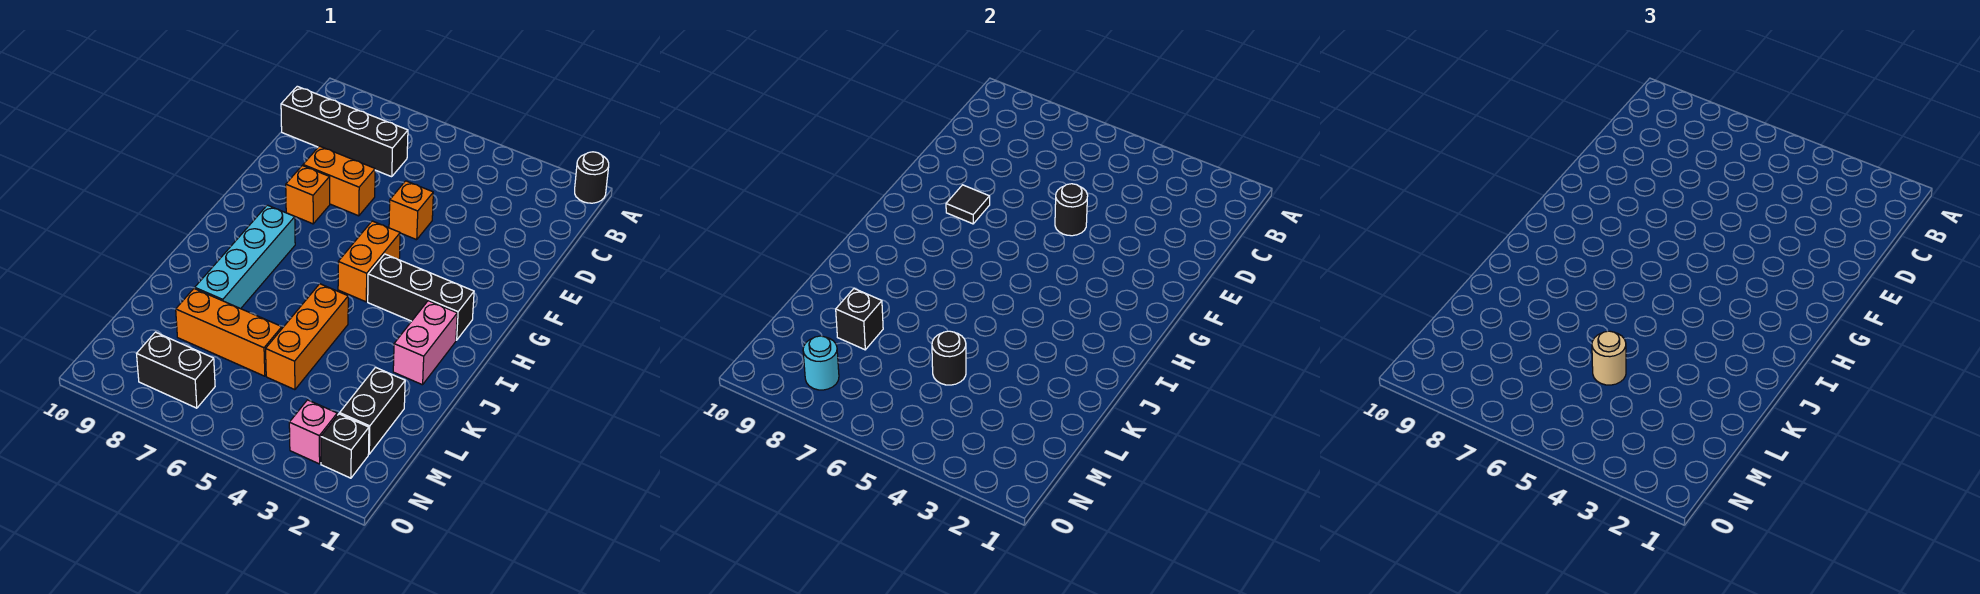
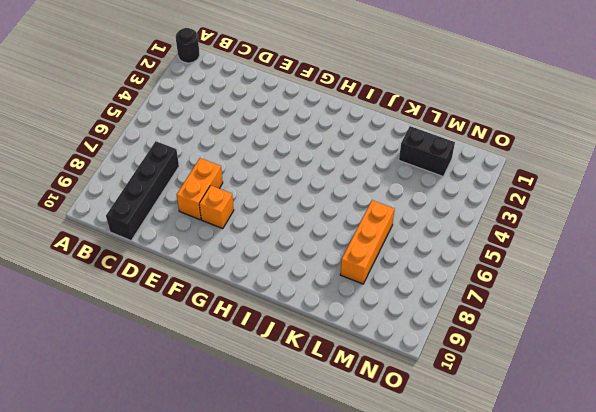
none -> orange 1x1 brick [389,181,433,240]
none -> orange 1x2 brick [338,221,400,302]
none -> black 1x3 brick [368,254,474,340]

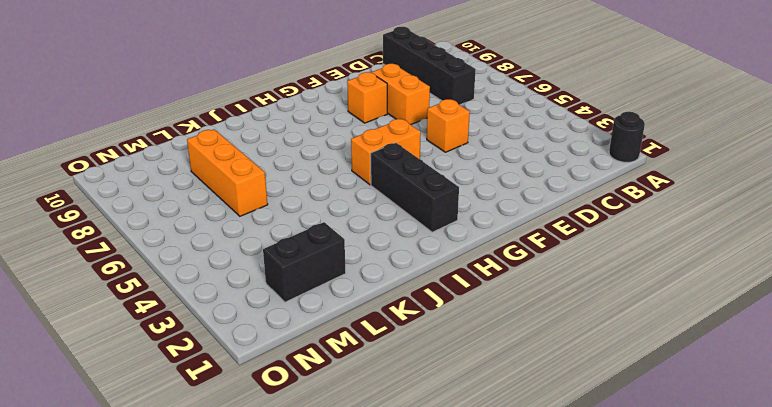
none -> cyan 1x4 brick [195,205,295,309]
none -> pink 1x2 brick [393,301,457,385]
none -> orange 1x3 brick [266,284,348,390]

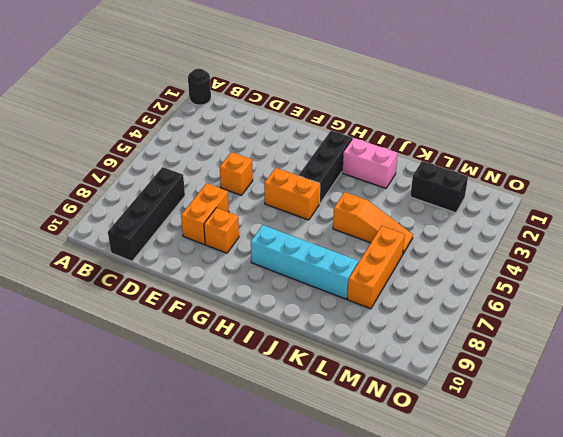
orange 1x3 slope [333,192,413,254] -> orange 1x3 brick [266,284,348,390]
none -> black 1x1 brick [321,414,369,478]
none -> pink 1x1 brick [289,400,337,464]
none -> black 1x2 brick [137,332,215,408]

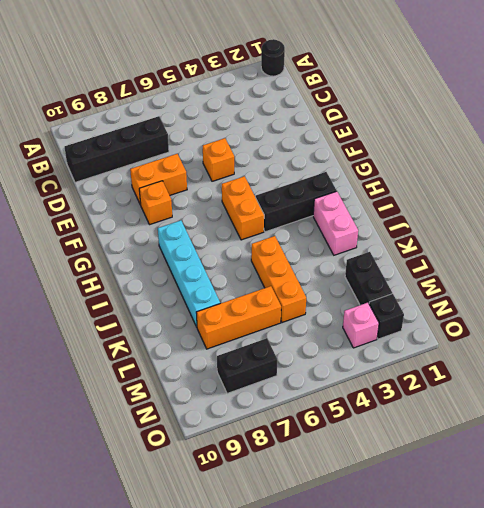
none -> black 1x1 round brick [1055,184,1088,236]
none -> black 1x1 tile [946,185,990,224]
none -> black 1x1 round brick [932,331,966,385]

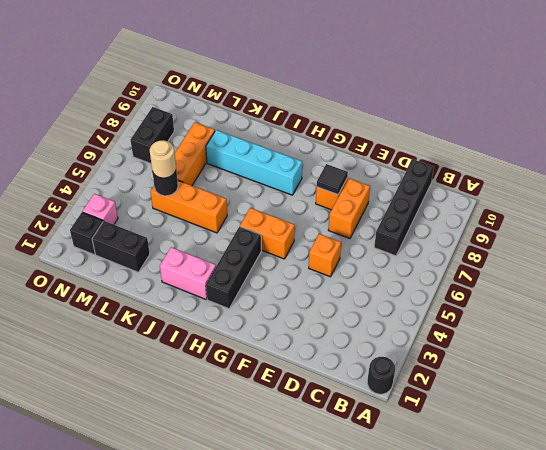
none -> black 1x1 round brick [1055,184,1088,236]
none -> black 1x1 brick [836,289,883,350]
none -> cyan 1x1 round brick [803,336,839,390]

